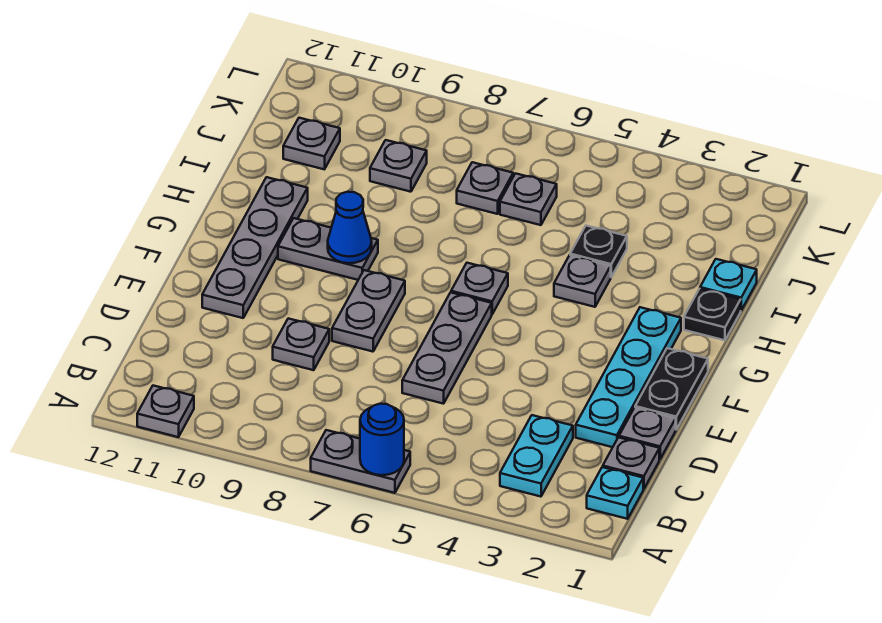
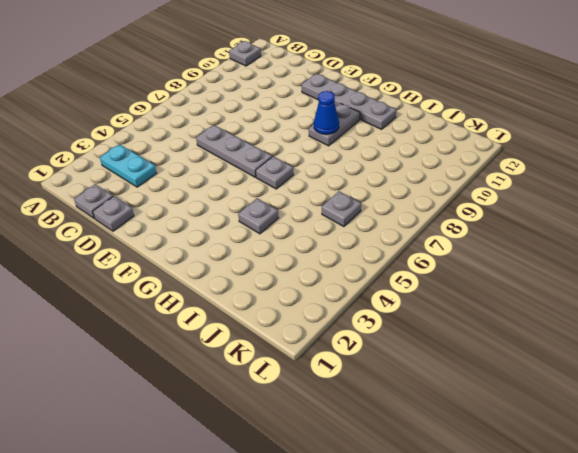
none -> grey 1x2 plate [311,430,410,493]
none -> cyan 1x1 plate [587,467,643,519]
none -> cyan 1x4 plate [576,307,681,447]

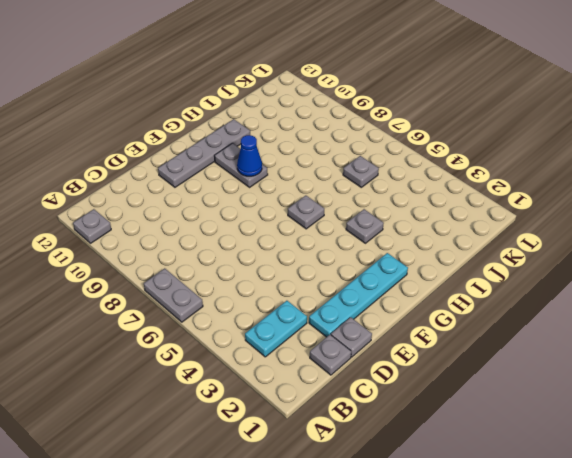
none -> cyan 1x1 plate [587,467,643,519]
none -> grey 1x3 plate [402,292,492,404]
none -> grey 1x1 plate [273,318,329,370]

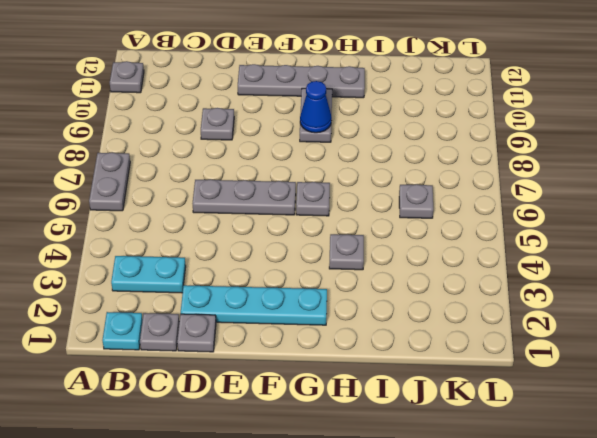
none -> black 1x2 plate [635,348,708,429]
none -> grey 1x2 plate [332,270,405,352]
none -> black 1x1 plate [684,289,741,340]

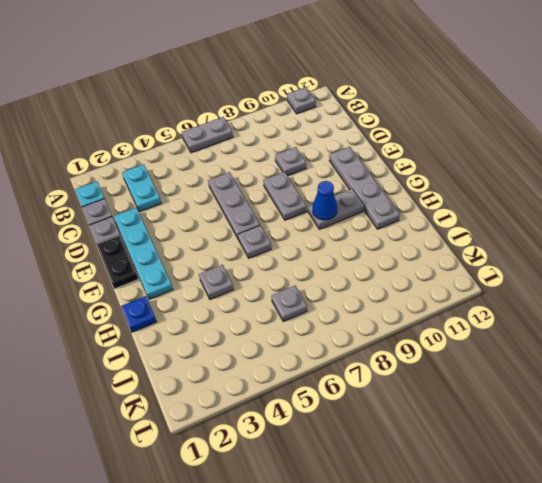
blue 1x1 plate [121,296,157,332] -> black 1x1 plate [684,289,741,340]
none -> cyan 1x1 plate [700,259,757,310]
none -> black 1x1 plate [570,226,627,277]
none -> grey 1x1 plate [457,162,513,214]

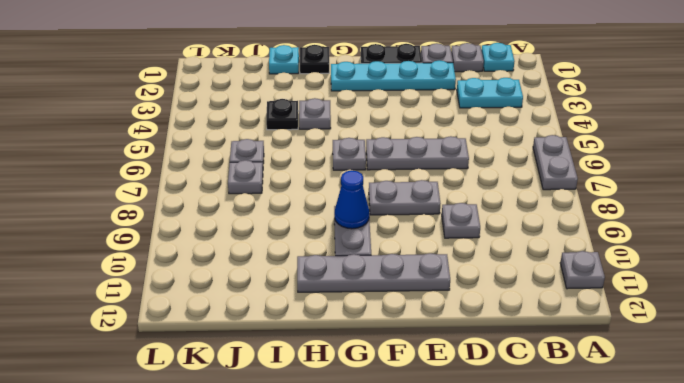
none -> grey 1x1 plate [370,140,427,192]
none -> grey 1x1 plate [283,118,340,169]
none -> blue 1x1 round brick [360,404,404,475]

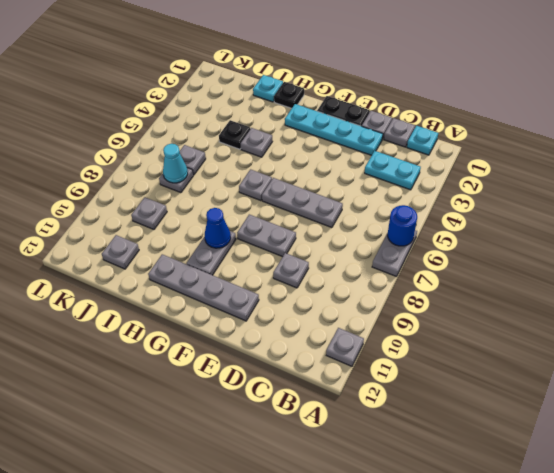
cyan 1x1 cone [163,144,188,183] -> none

